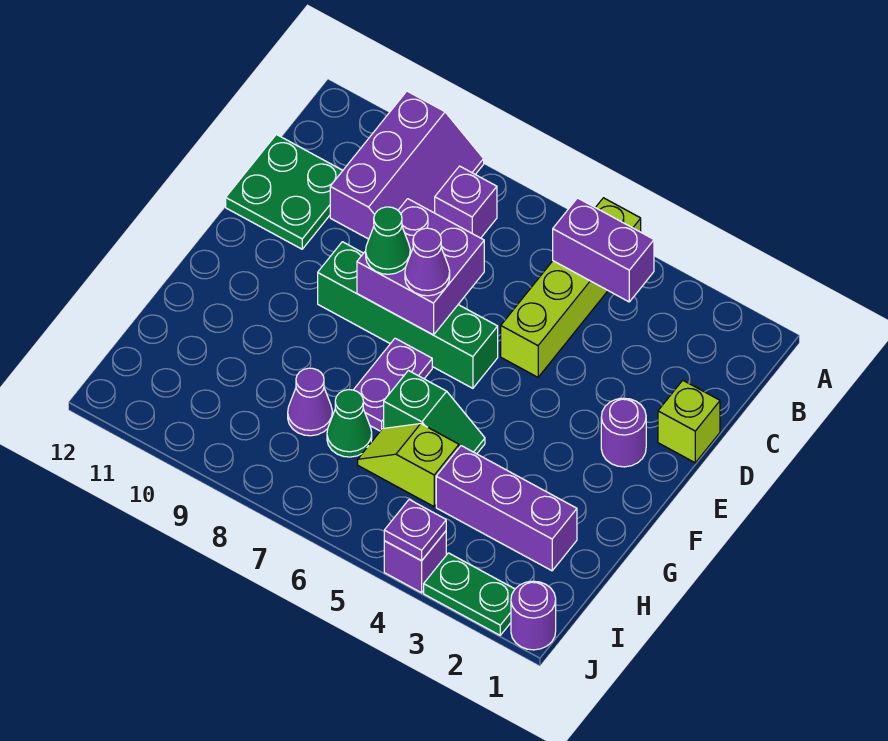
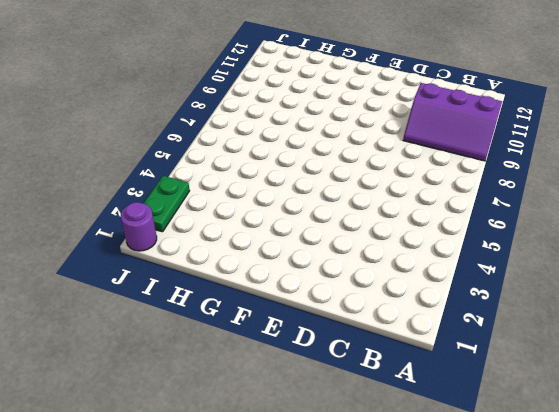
none -> lime 1x4 brick [501,198,641,377]
none -> purple 1x1 brick [435,166,497,238]
none -> green 2x2 plate [226,134,343,249]

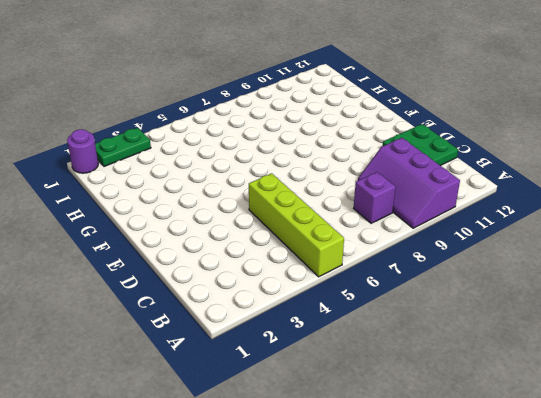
none -> lime 1x1 brick [658,380,720,463]
none -> purple 1x1 round brick [601,398,646,467]
none -> green 1x4 brick [318,242,498,388]

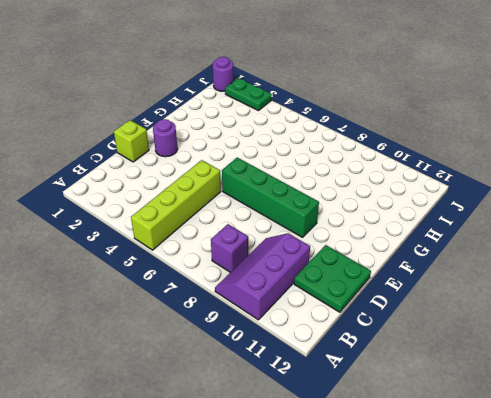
none -> purple 1x2 plate [354,338,432,431]
none -> green 1x2 slope [384,370,485,454]
none -> purple 1x3 brick [436,446,577,571]

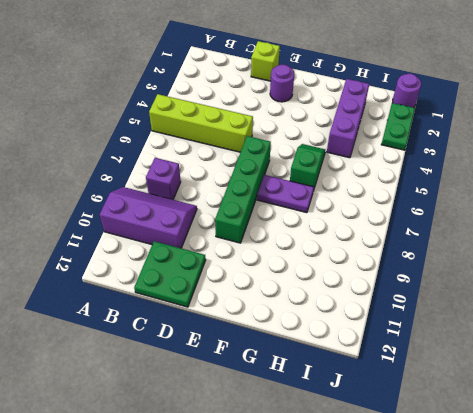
none -> lime 1x2 slope [358,424,459,507]
none -> green 1x1 cone [327,390,372,457]
none -> purple 1x1 cone [288,368,332,436]

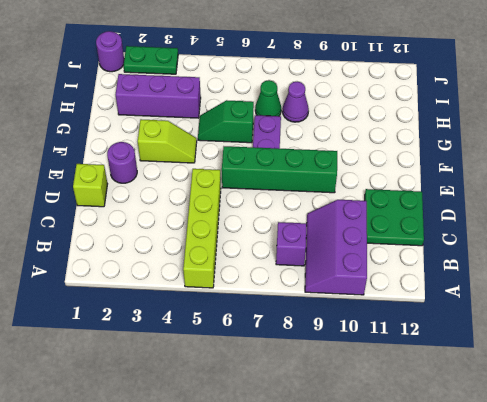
lime 1x2 slope [138,119,197,163] -> lime 1x2 slope moved to [358,424,459,507]
none -> purple 1x1 brick [384,531,446,593]
none -> purple 1x2 brick [553,198,654,302]
none -> purple 2x2 brick [357,199,484,335]

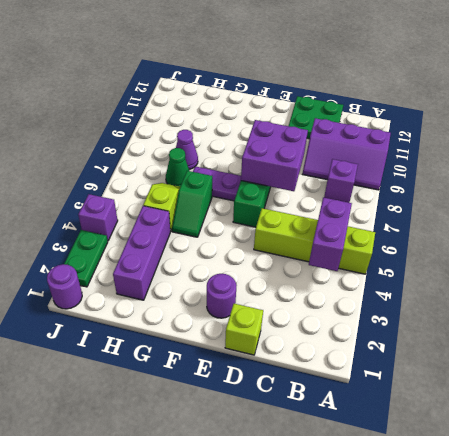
none -> purple 1x1 plate [384,500,446,561]
none -> purple 1x1 cone [405,228,450,296]
none -> green 1x1 cone [366,207,410,274]

